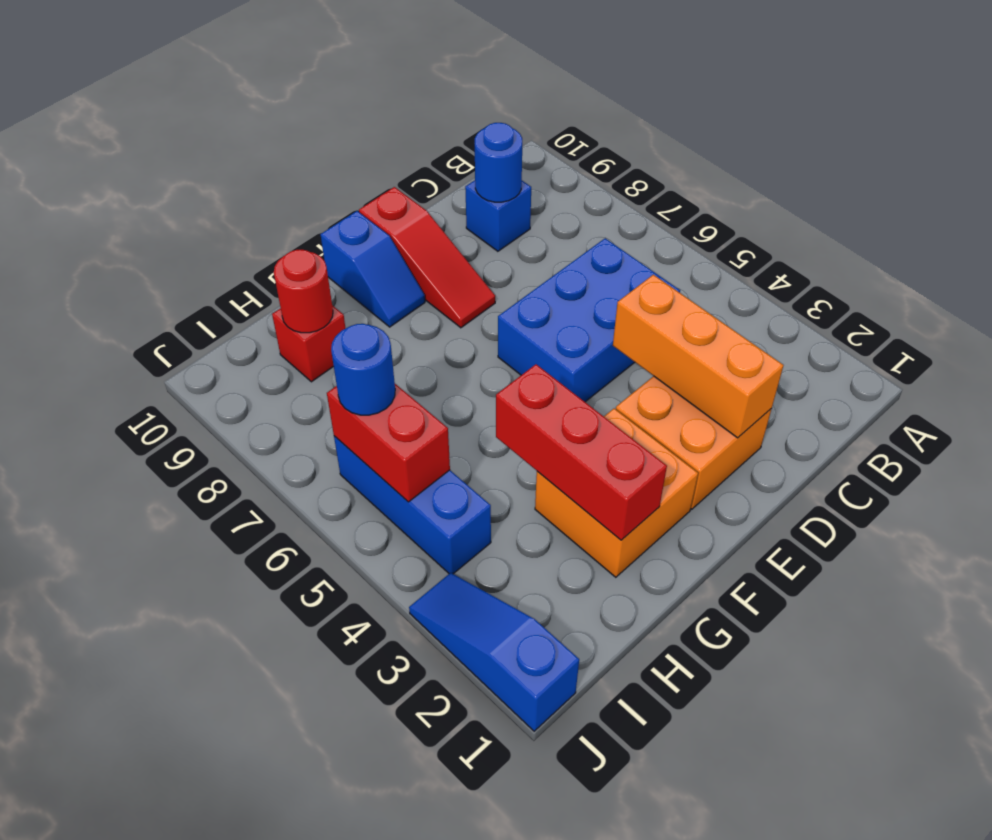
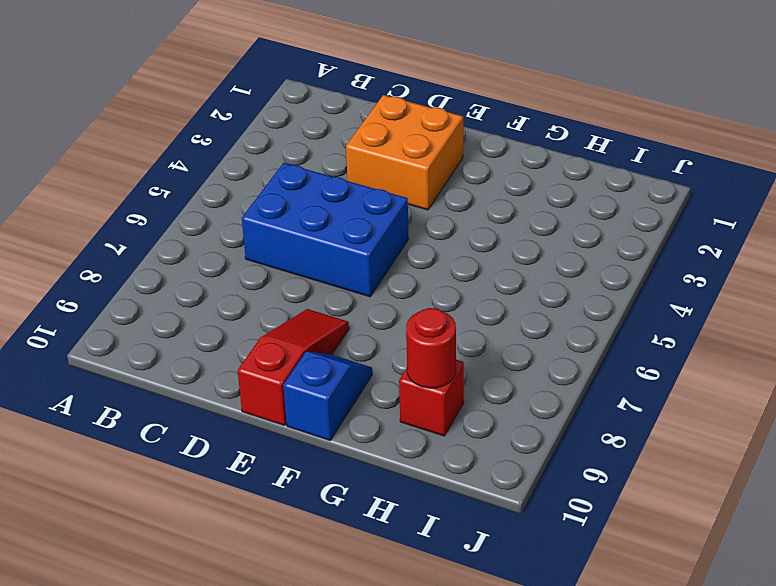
none -> blue 1x1 brick [465,180,531,251]
none -> orange 2x2 brick [535,408,698,577]
none -> blue 1x3 brick [334,436,491,574]

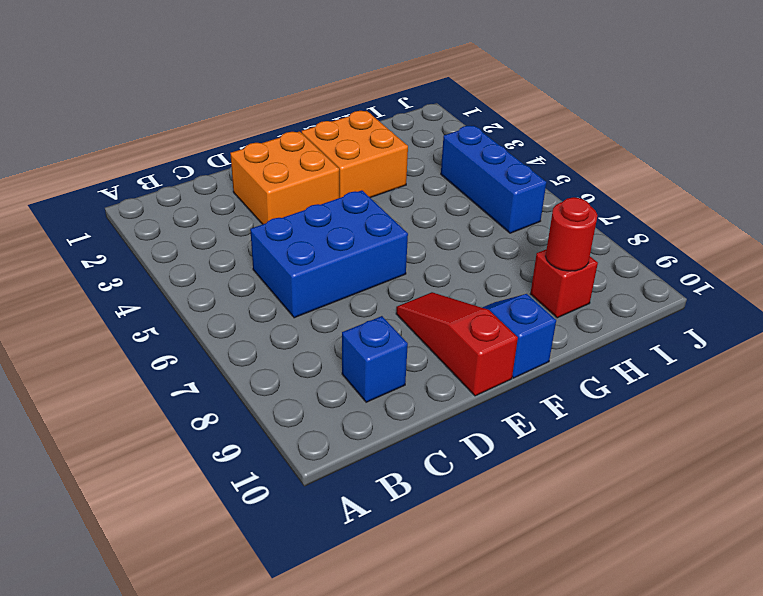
none -> blue 1x3 slope [409,573,579,731]
none -> blue 1x1 round brick [475,123,522,202]
none -> orange 1x3 brick [613,275,783,438]

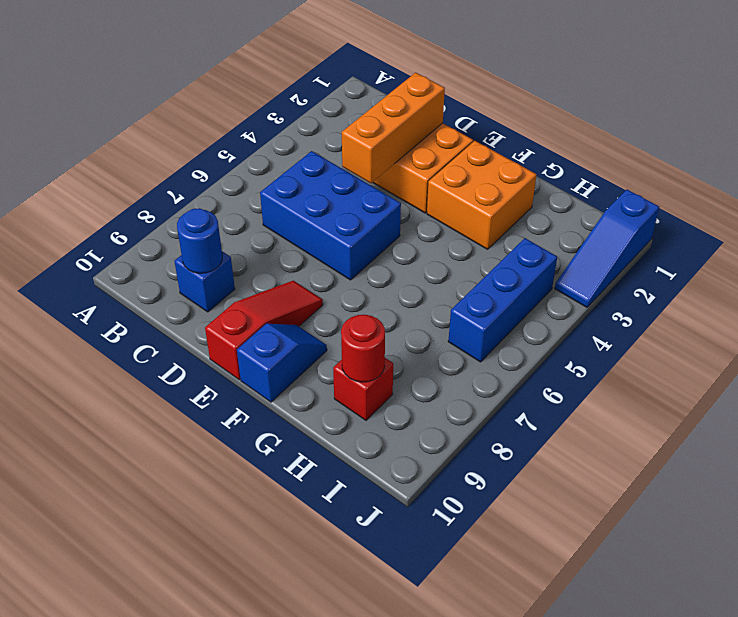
none -> red 1x3 brick [496,364,667,540]
none -> red 1x2 brick [327,384,450,502]
none -> blue 1x1 round brick [331,324,395,415]

